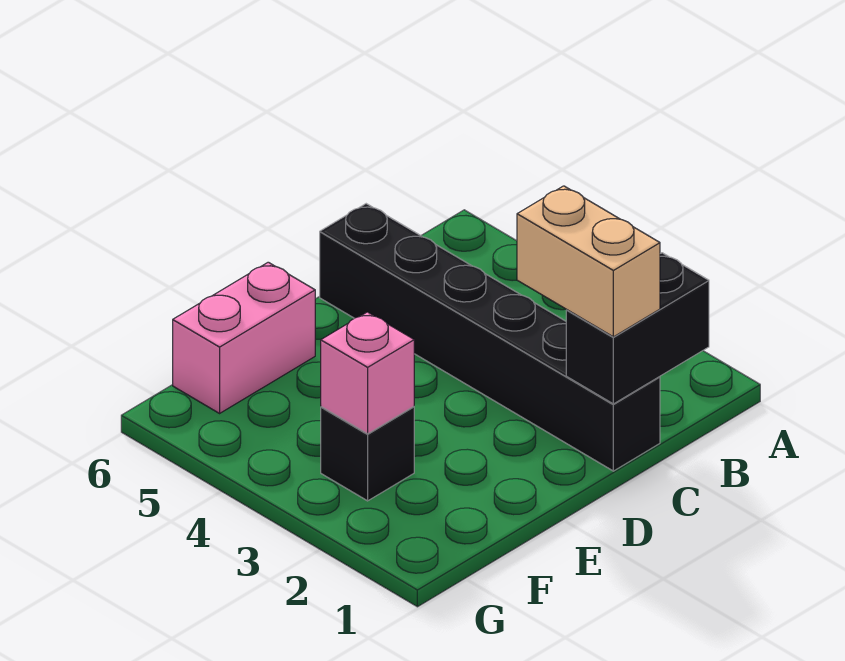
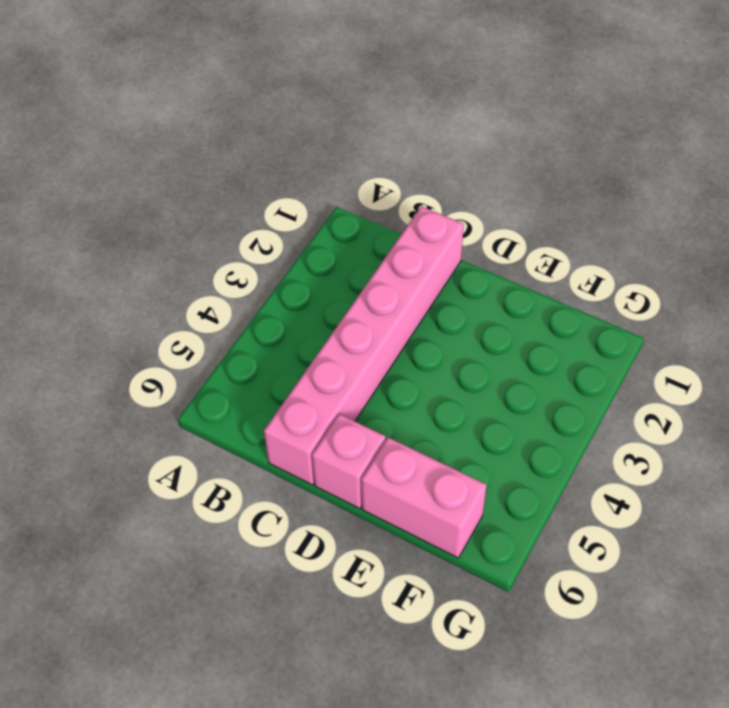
pink 1x6 brick [264,206,464,485] -> black 1x6 brick [320,204,660,471]
pink 1x1 brick [312,414,386,509] -> pink 1x1 brick moved to [321,312,414,434]
none -> black 1x1 brick [321,407,414,501]
none -> black 1x2 brick [566,253,709,404]

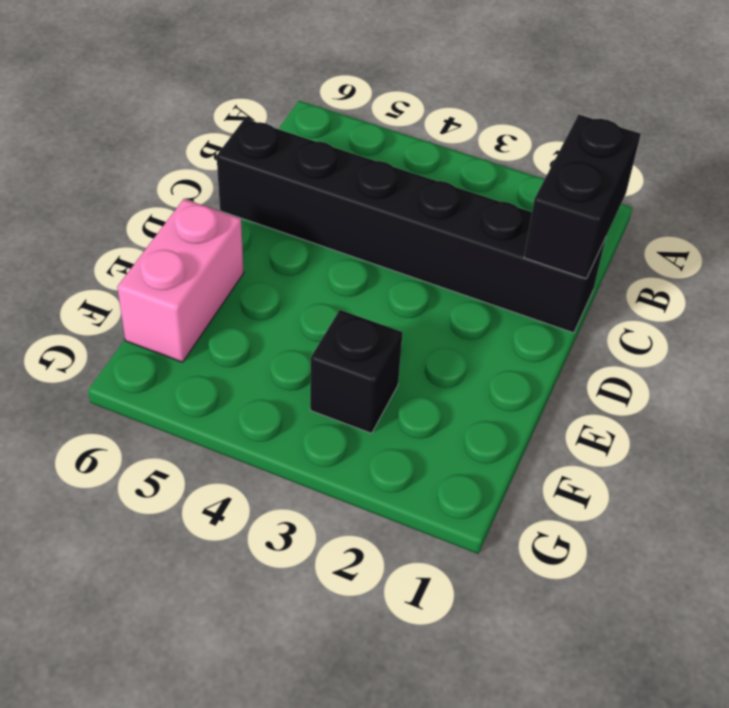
none -> pink 1x1 brick [321,312,414,434]
none -> tan 1x2 brick [517,186,660,337]

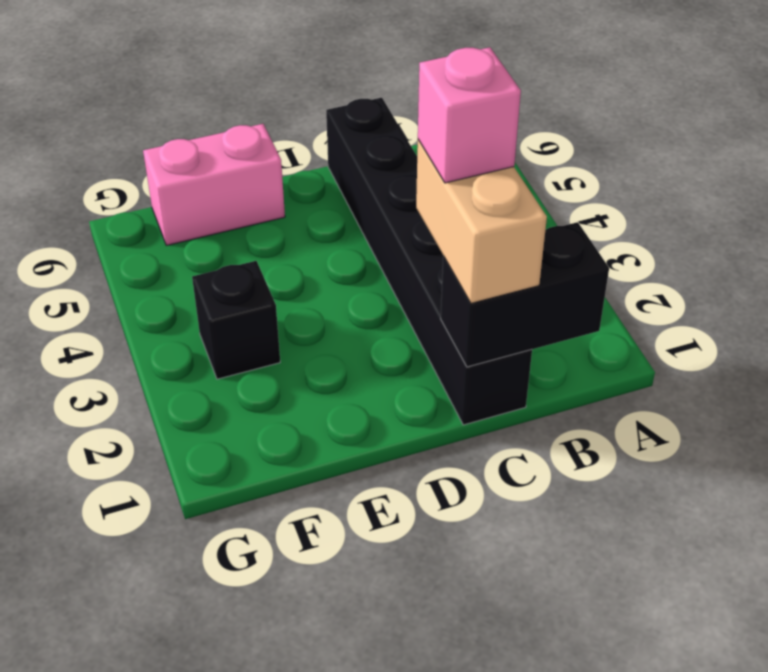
pink 1x1 brick [418,47,521,183] -> pink 1x1 brick moved to [321,312,414,434]

